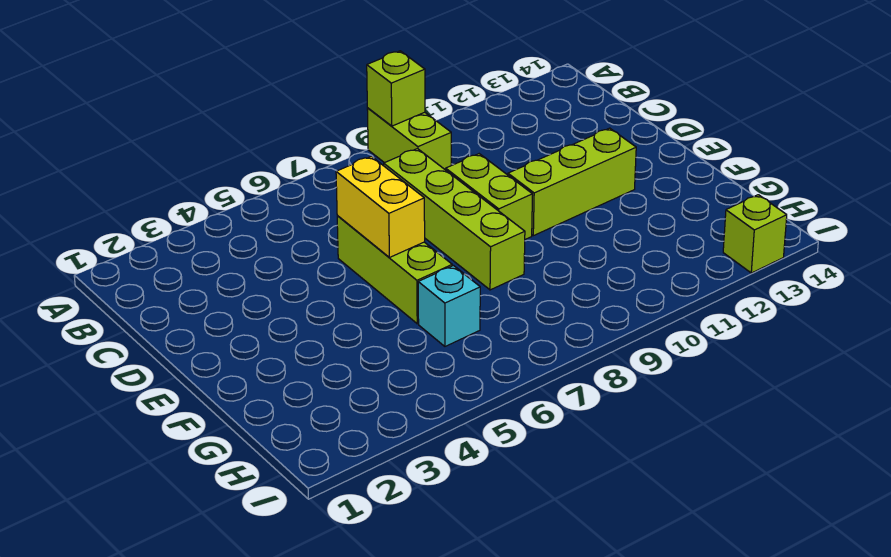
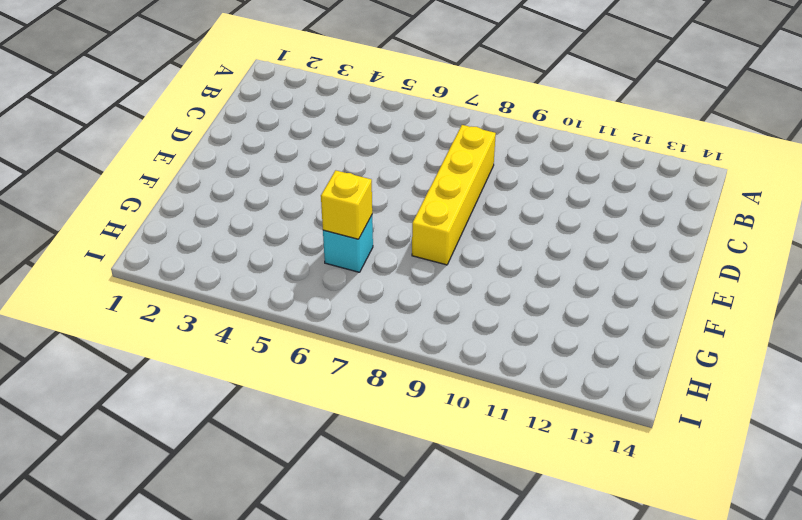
yellow 1x4 brick [412,125,496,265] -> lime 1x4 brick [384,149,525,290]
yellow 1x1 brick [321,170,372,239] -> none
none -> lime 1x2 brick [367,108,451,170]
none -> lime 1x3 brick [337,215,452,324]

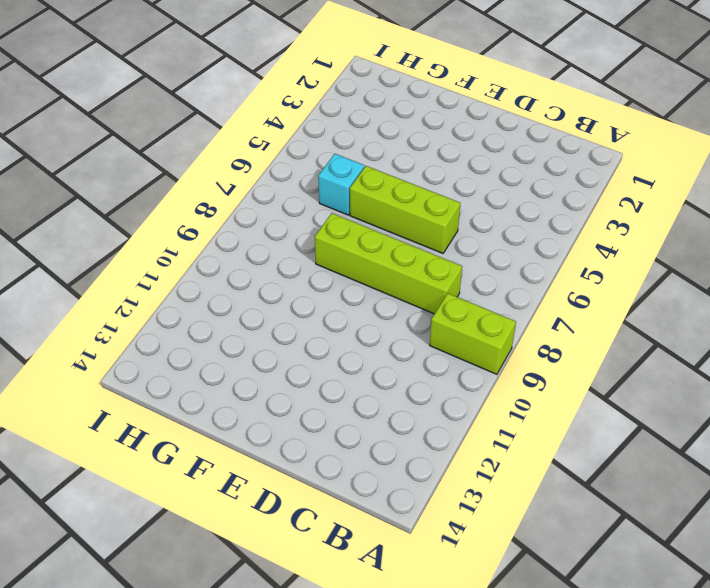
none -> lime 1x2 brick [446,154,533,239]
none -> lime 1x3 brick [508,128,636,236]

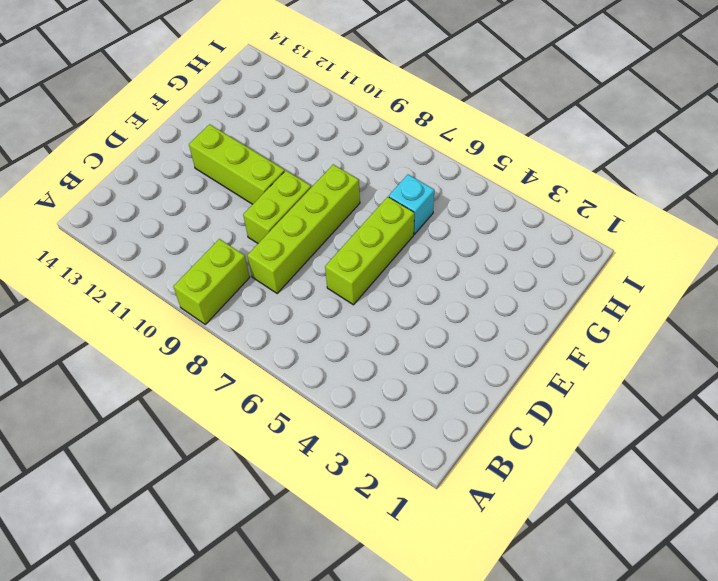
none -> lime 1x1 brick [723,195,787,273]
none -> lime 1x1 brick [367,51,425,126]

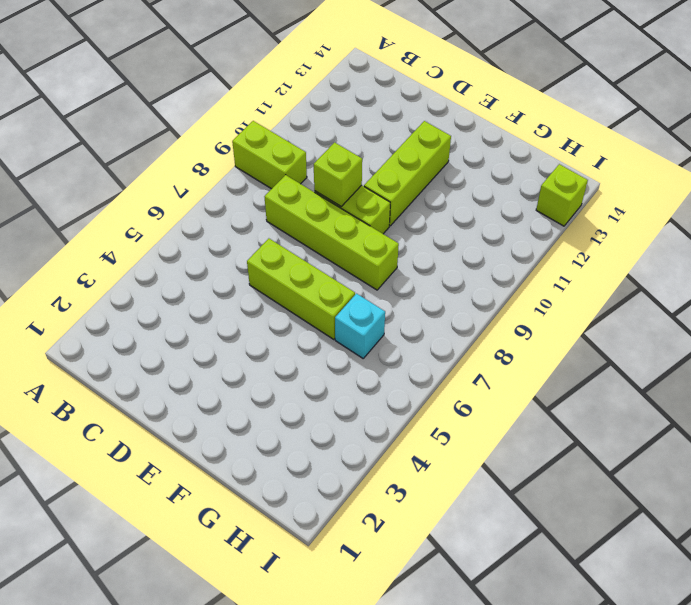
lime 1x1 brick [314,142,362,207] -> lime 1x1 brick moved to [367,51,425,126]
none -> yellow 1x2 brick [336,156,425,258]

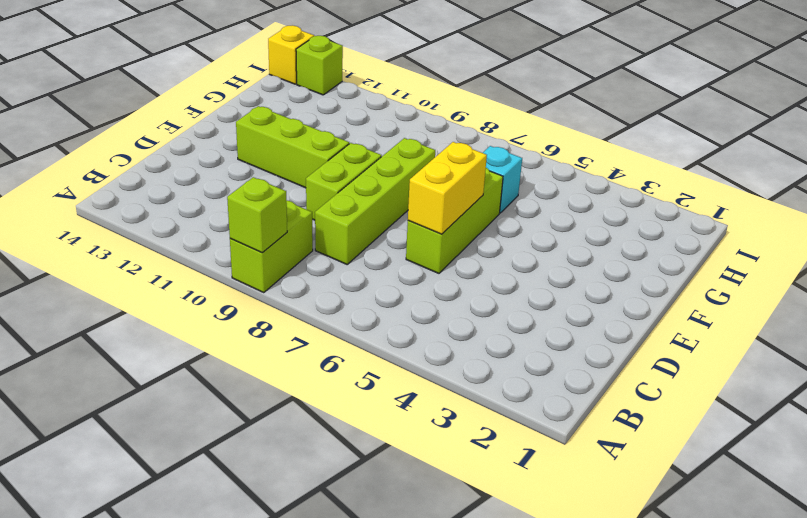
yellow 1x1 brick [268,25,314,84] -> none

